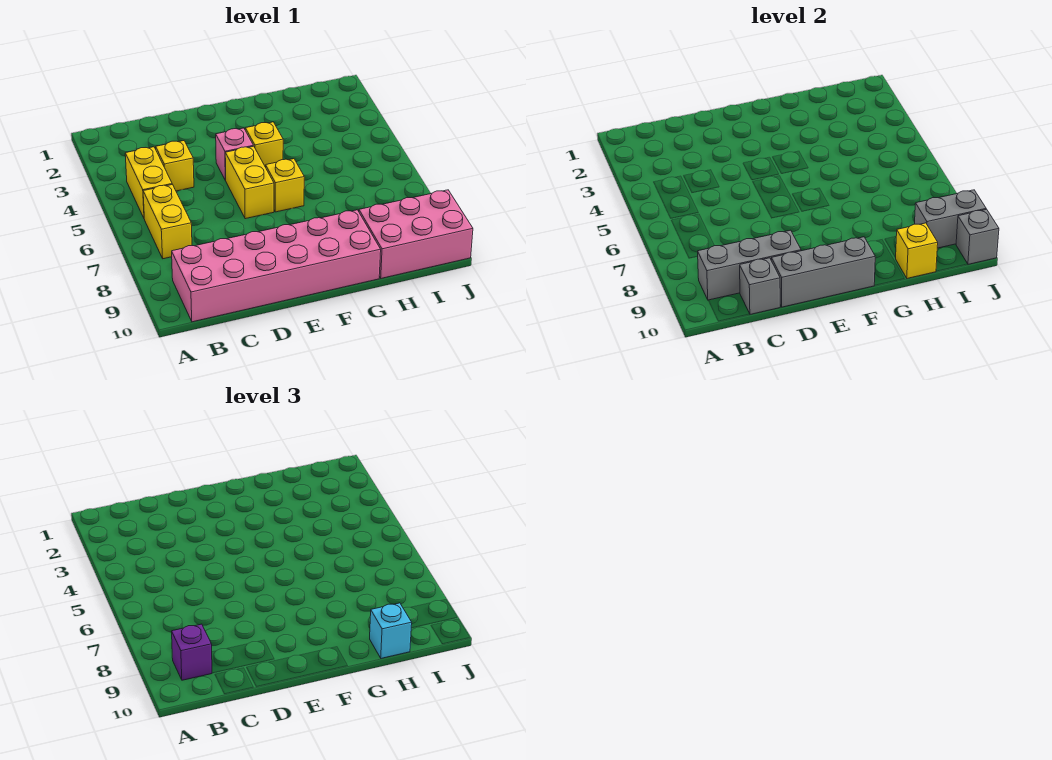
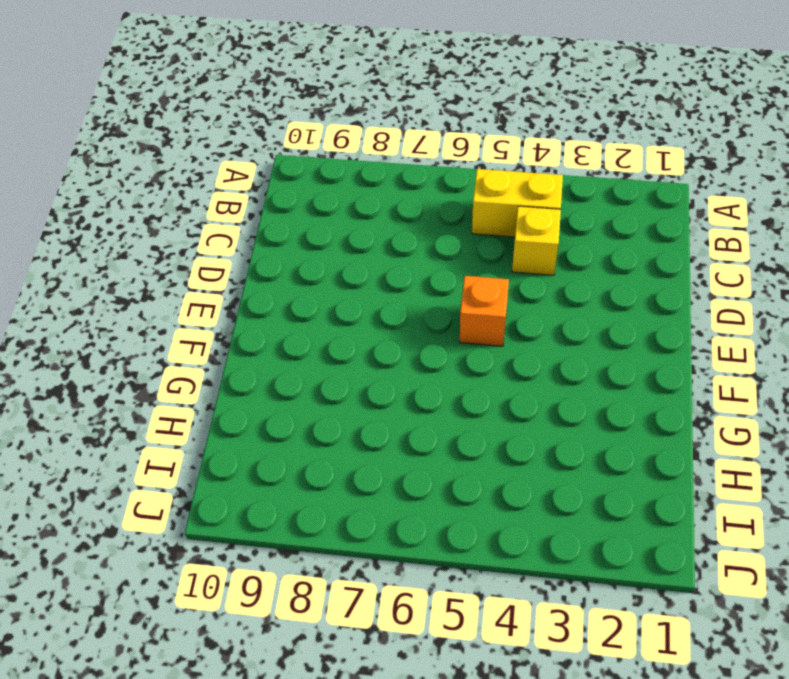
orange 1x1 brick [460,276,509,346] -> yellow 1x2 brick [225,146,274,219]
none -> yellow 1x2 brick [143,184,192,259]
none -> pink 2x6 brick [172,210,381,322]
none -> pink 1x1 brick [216,128,253,180]

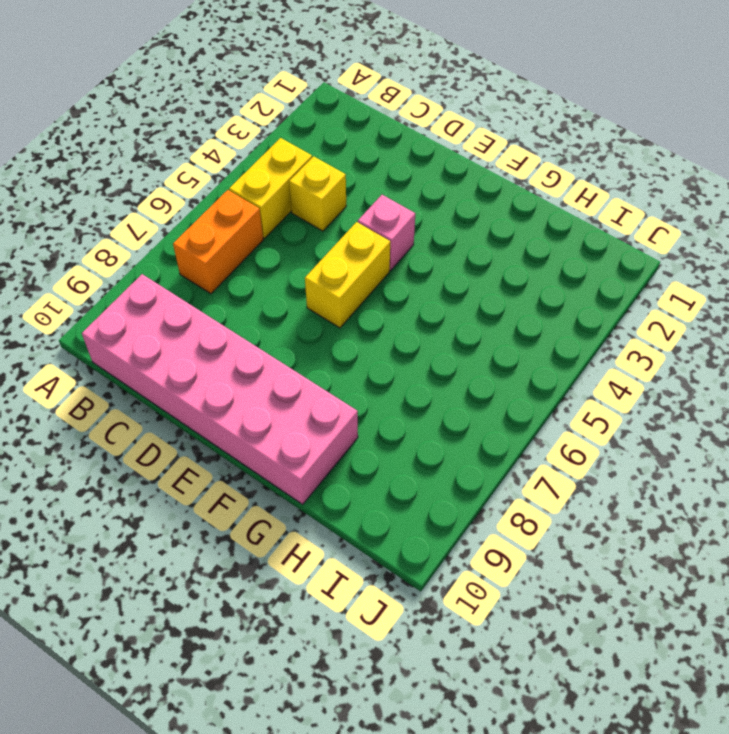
orange 1x2 brick [173,190,263,294] -> yellow 1x2 brick [143,184,192,259]
none -> yellow 1x1 brick [245,122,283,167]
none -> yellow 1x1 brick [266,159,304,212]
none -> pink 2x3 brick [359,190,473,278]

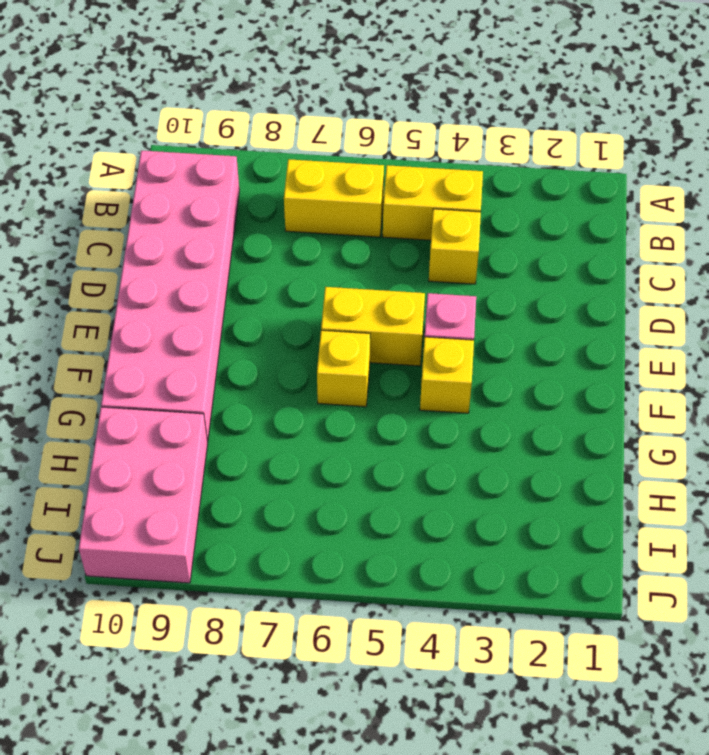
none -> grey 1x3 brick [697,230,801,300]
none -> grey 1x1 brick [740,258,780,314]
none -> grey 1x3 brick [771,237,875,307]

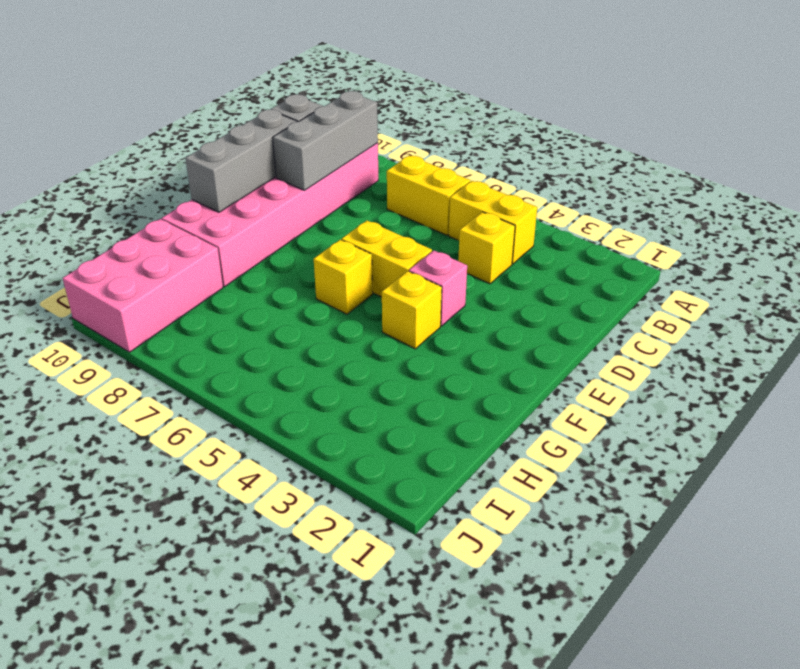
none -> yellow 1x1 brick [895,223,938,278]
none -> grey 1x2 brick [915,190,986,248]
none -> grey 1x1 brick [956,209,999,264]

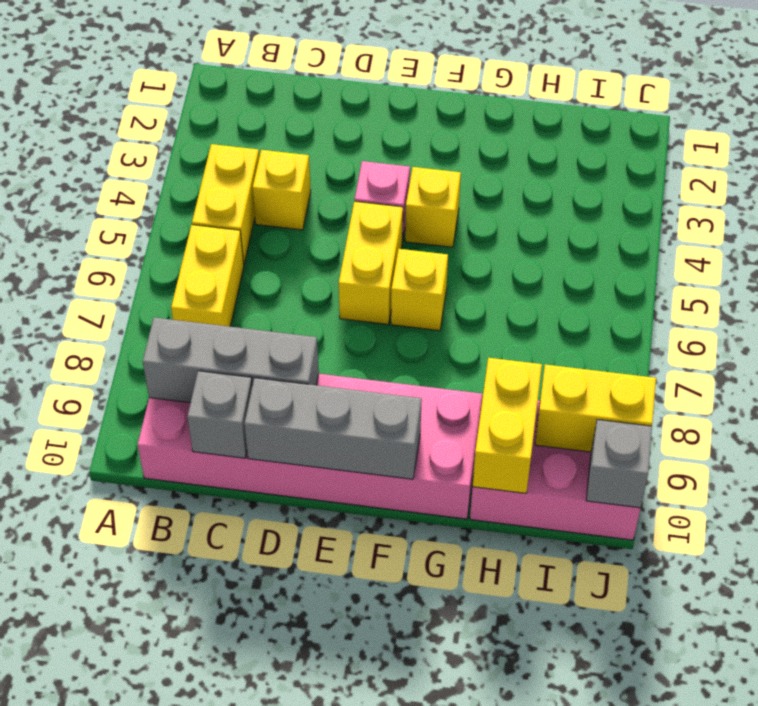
yellow 1x2 brick [473,358,542,493] -> yellow 1x1 brick [895,223,938,278]
yellow 1x2 brick [535,364,656,452] -> grey 1x2 brick [915,190,986,248]
none -> purple 1x1 brick [172,624,212,680]
none -> cyan 1x1 brick [370,603,412,658]

